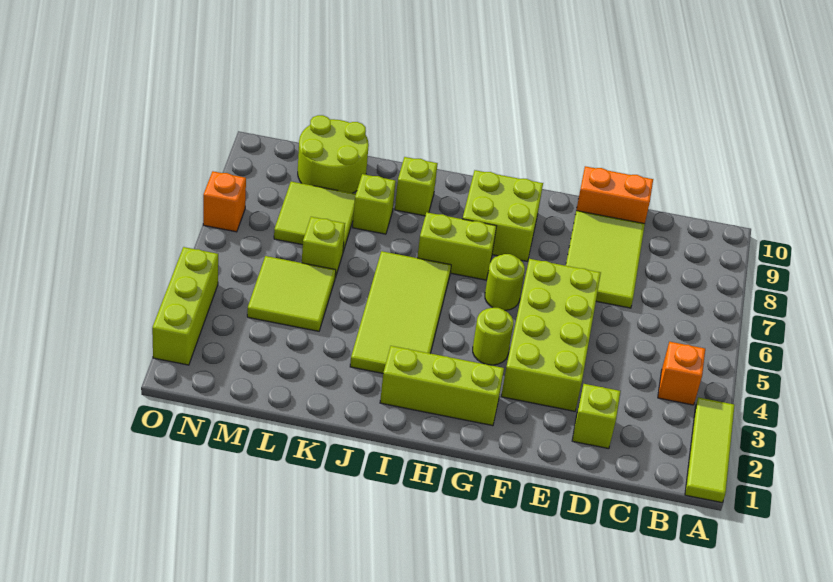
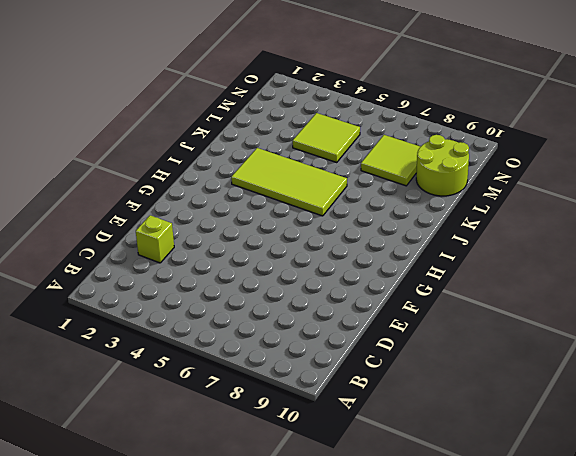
none -> lime 1x3 tile [685,397,735,503]
none -> orange 1x1 brick [658,342,705,405]
none -> lime 2x3 tile [566,211,645,308]

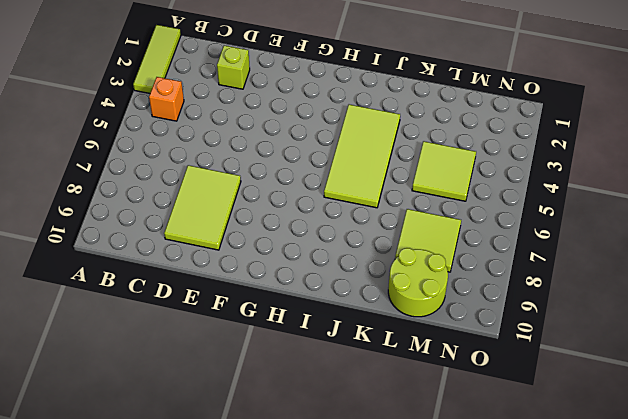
none -> orange 1x2 brick [576,166,653,224]
none -> lime 2x4 brick [501,259,601,411]
none -> lime 1x3 brick [380,346,504,426]

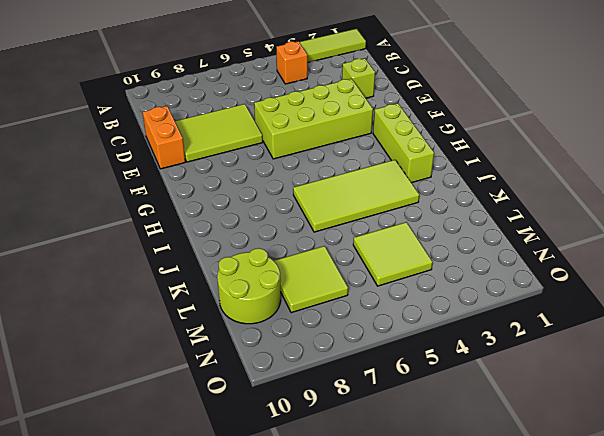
none -> lime 1x1 round brick [473,308,513,365]
none -> lime 1x1 round brick [485,254,525,310]
none -> lime 2x2 brick [463,170,543,261]

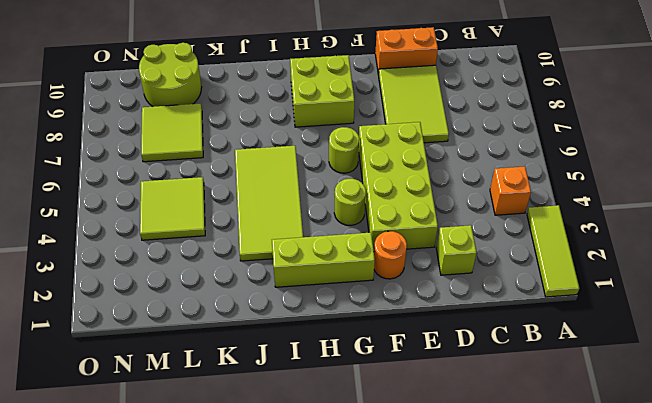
orange 1x1 round brick [374,231,407,279] -> none
none -> lime 1x2 brick [417,212,496,280]
none -> lime 1x1 brick [395,157,438,216]
none -> lime 1x1 brick [353,174,396,234]

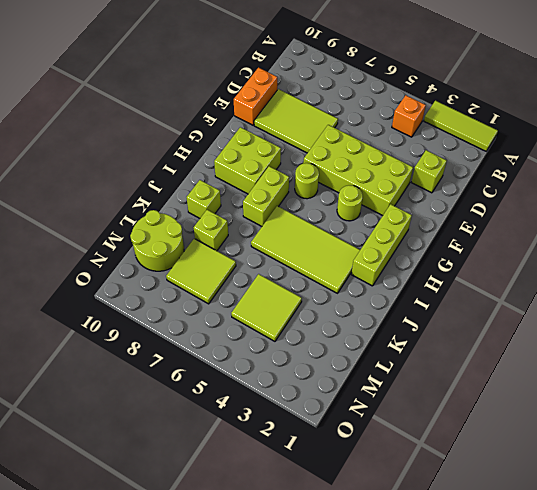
none -> lime 1x1 brick [302,217,345,277]
none -> lime 1x3 brick [152,247,218,365]
none -> orange 1x1 brick [203,171,246,232]

